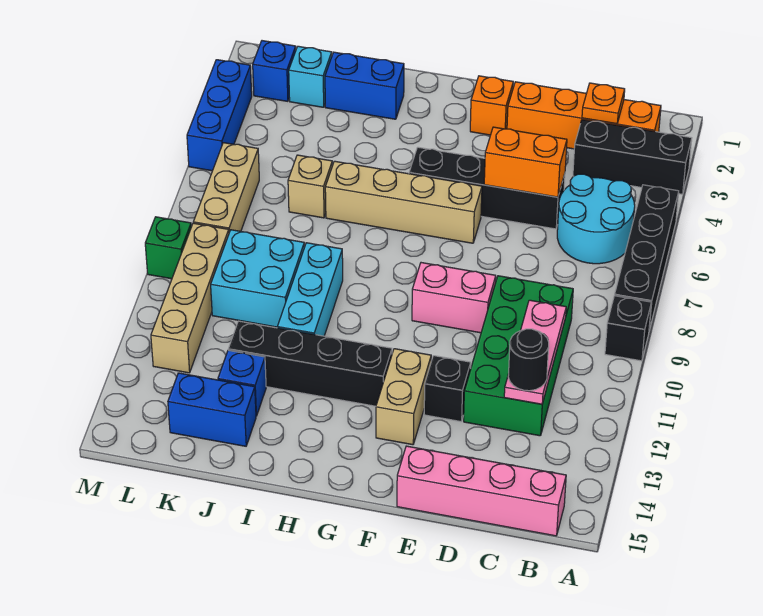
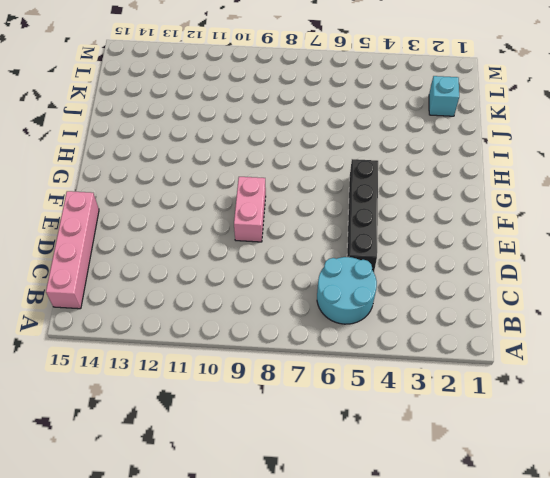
none -> black 1x3 brick [573,120,692,194]
none -> black 1x4 brick [615,185,679,330]
none -> black 1x1 brick [605,296,651,361]
none -> orange 1x4 brick [507,82,661,149]

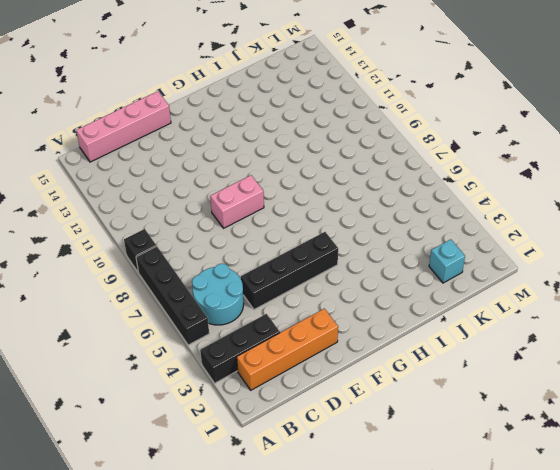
none -> green 2x4 brick [464,276,573,436]
none -> black 1x1 brick [424,356,471,422]
none -> orange 1x1 brick [470,76,514,135]
none -> tan 1x4 brick [325,161,482,243]

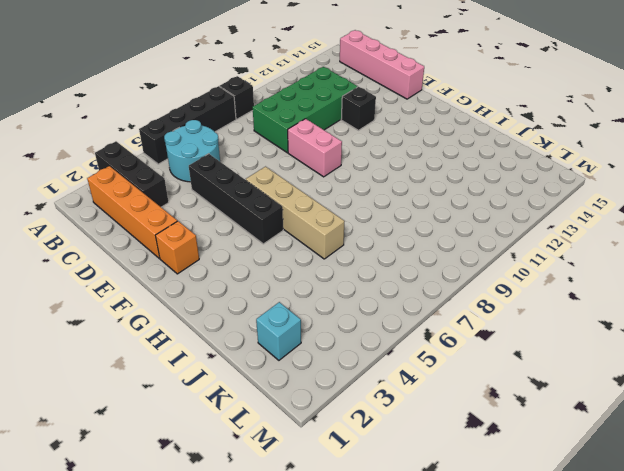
none -> tan 1x2 brick [376,349,431,445]
none -> black 1x4 brick [228,321,392,406]
none -> blue 1x2 brick [325,52,404,119]
none -> cyan 1x3 brick [277,243,343,336]

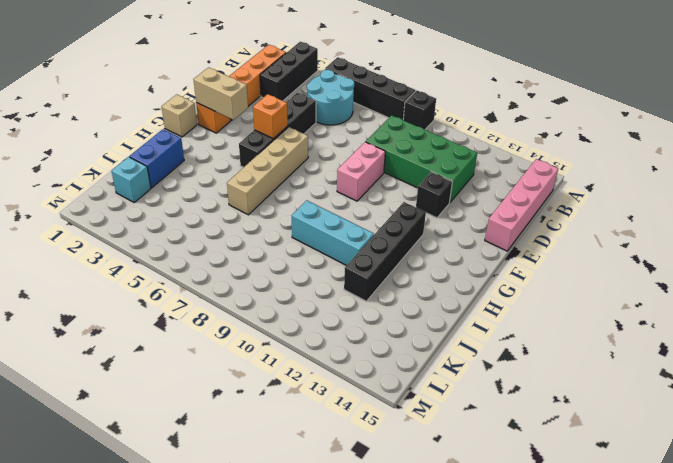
tan 1x2 brick [193,67,248,120] -> tan 1x2 brick moved to [376,349,431,445]
orange 1x1 brick [253,94,288,139] -> none
tan 1x1 brick [162,95,197,137] -> tan 1x1 brick moved to [288,155,332,218]
none -> cyan 2x2 brick [211,230,304,327]
none -> blue 1x1 brick [218,350,266,416]
none -> blue 1x2 brick [168,373,256,446]
none -> blue 1x1 brick [253,41,296,101]

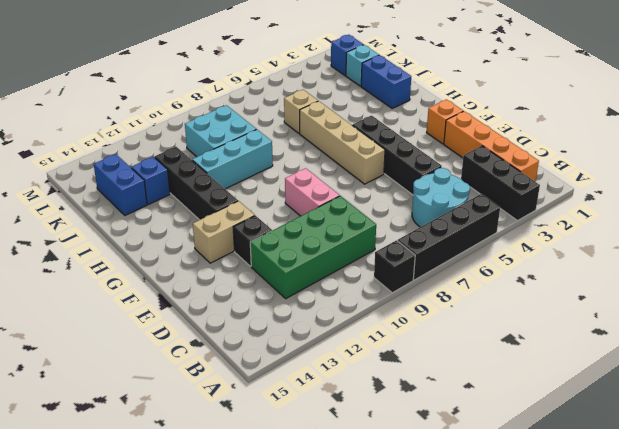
none -> pink 1x4 brick [397,446,566,536]
none -> tan 1x3 brick [193,143,259,232]
none -> tan 1x4 brick [151,223,229,373]
none -> blue 1x3 brick [187,60,252,171]

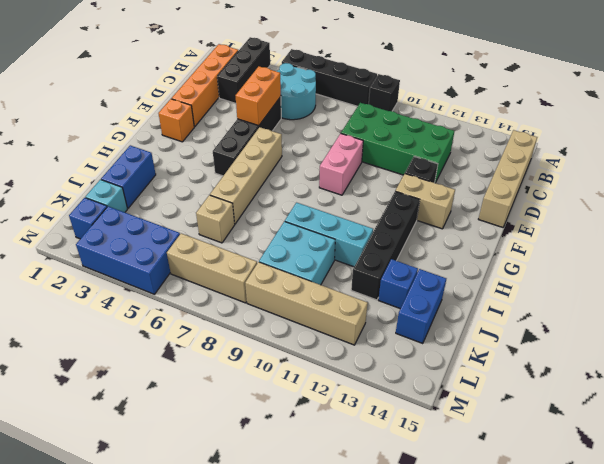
tan 1x4 brick [479,130,537,227] -> pink 1x4 brick [397,446,566,536]
blue 2x3 brick [76,206,180,294] -> blue 1x3 brick [187,60,252,171]
none -> green 1x1 brick [145,217,191,279]
none -> orange 1x1 plate [582,83,625,124]
none -> pink 1x3 plate [504,300,566,404]
none -> black 1x1 round brick [508,329,549,391]

